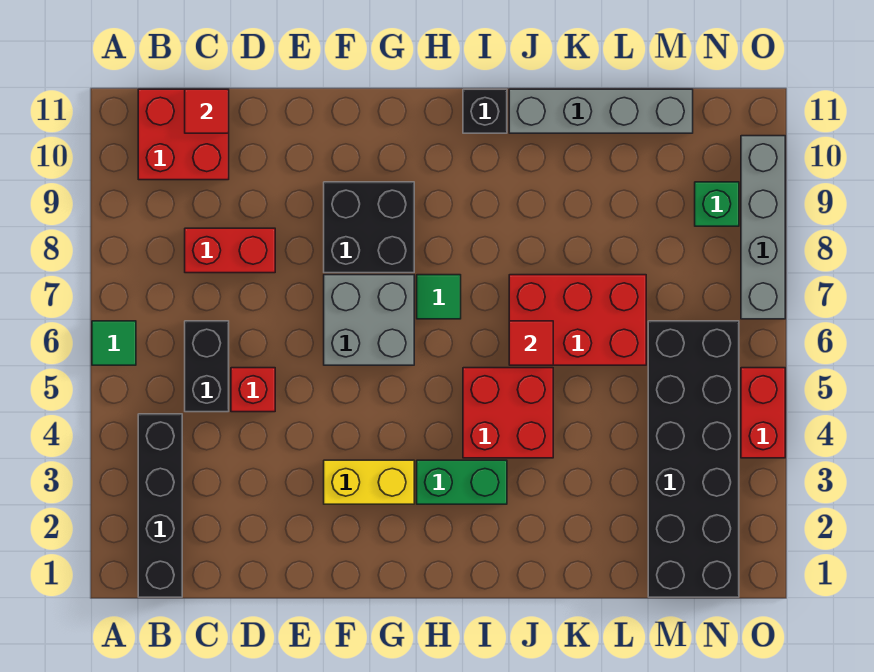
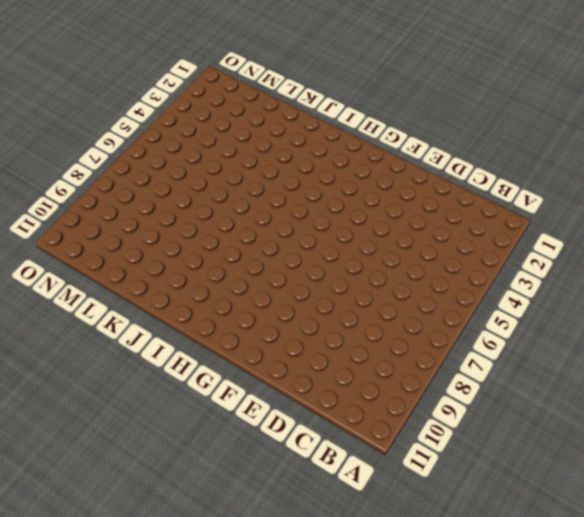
none -> green 1x1 tile [92,321,136,365]
none -> black 1x4 brick [138,414,182,597]
none -> red 2x2 brick [138,89,229,180]

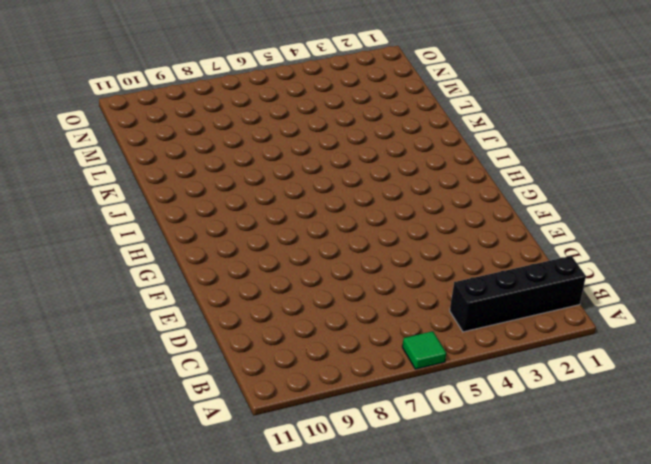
none -> red 2x2 brick [138,89,229,180]
none -> black 1x2 brick [185,321,229,412]
none -> red 1x2 brick [185,228,275,273]

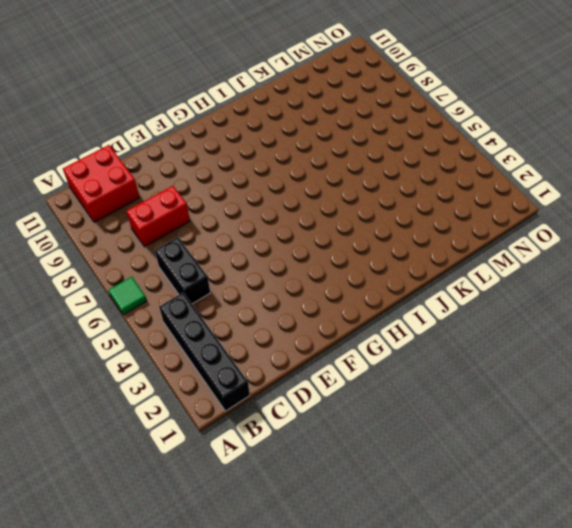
none -> red 1x1 brick [231,368,275,412]
none -> yellow 1x2 brick [324,460,414,504]
none -> grey 2x2 brick [324,275,414,365]

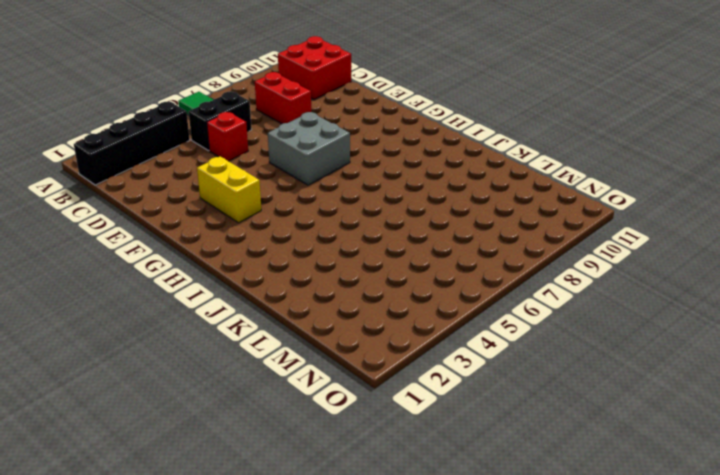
none -> black 2x2 brick [324,182,414,273]
none -> green 1x2 brick [417,460,507,504]
none -> green 1x1 tile [417,275,461,319]

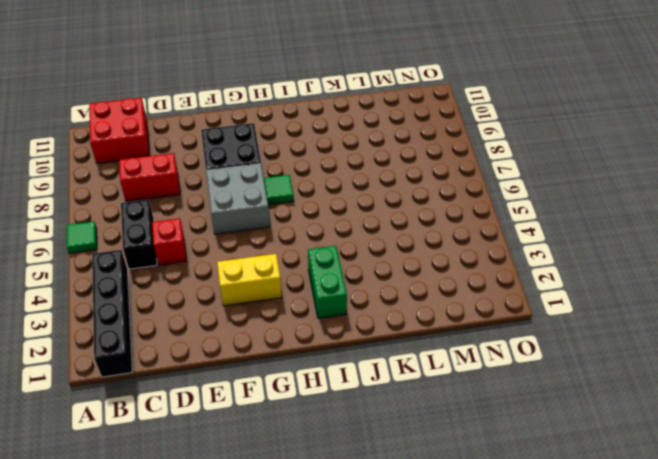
green 1x2 brick [308,246,347,318] -> green 1x2 brick turned to [417,460,507,504]
none -> red 2x2 brick [463,368,553,458]
none -> black 1x1 brick [463,89,507,133]
none -> red 2x3 brick [509,275,646,365]

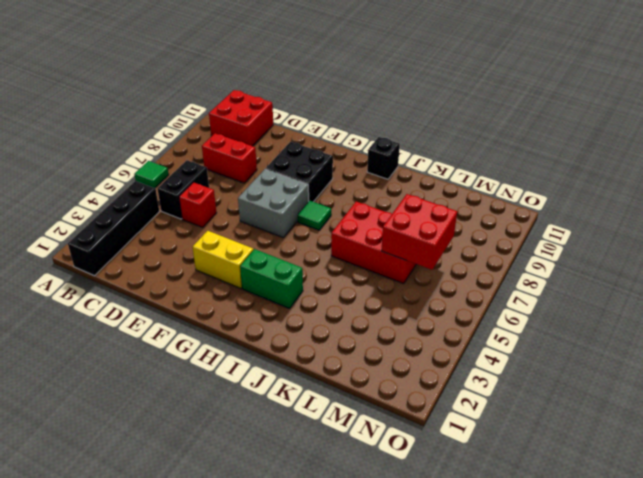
red 2x2 brick [381,194,457,270] -> red 2x2 brick moved to [463,368,553,458]
none -> grey 1x4 brick [509,89,693,133]
none -> black 2x6 brick [648,321,739,597]
none -> green 1x1 brick [695,182,739,226]

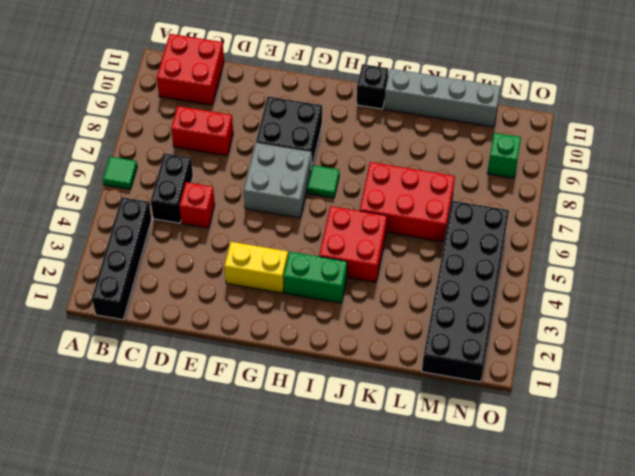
none -> red 1x2 brick [741,368,785,458]
none -> grey 1x4 brick [741,136,785,319]
none -> red 1x1 tile [185,89,229,133]

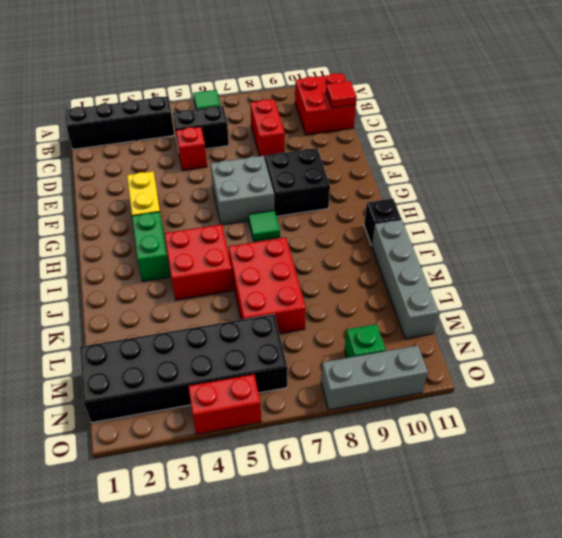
grey 1x3 brick [321,346,428,410] -> grey 1x4 brick [741,136,785,319]
none -> red 1x1 tile [509,321,553,365]

